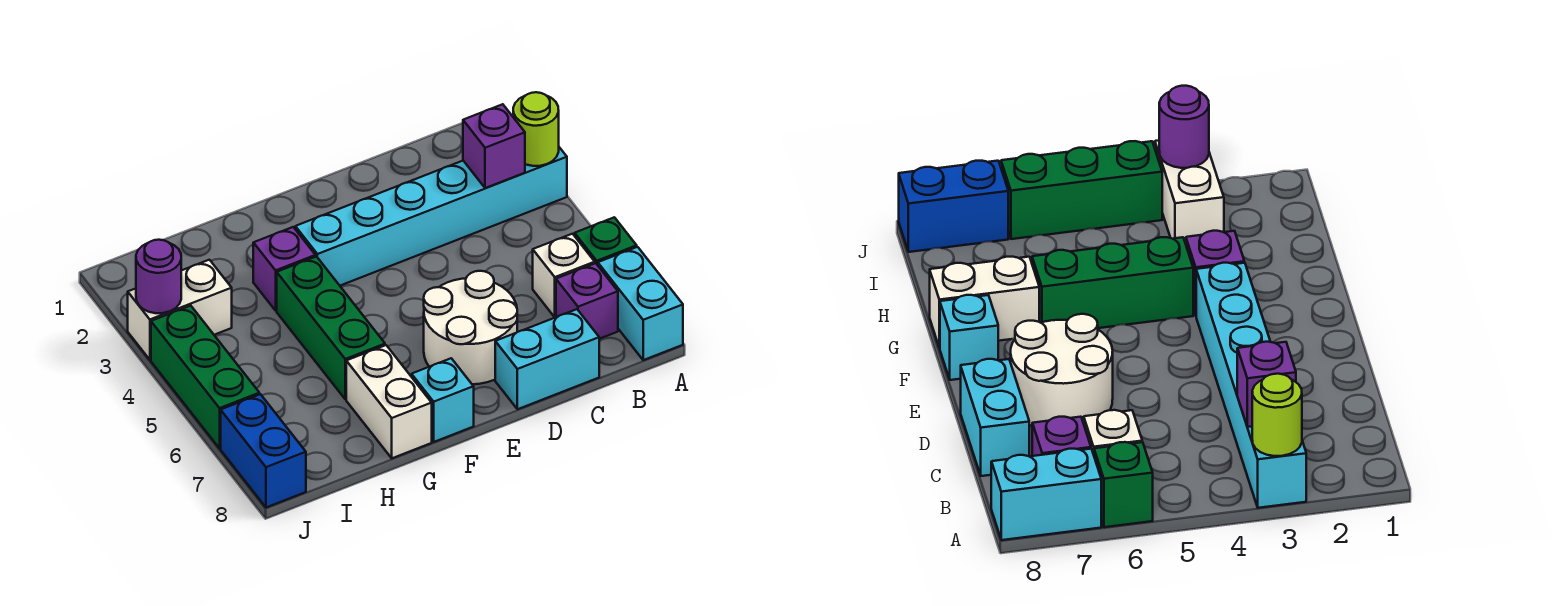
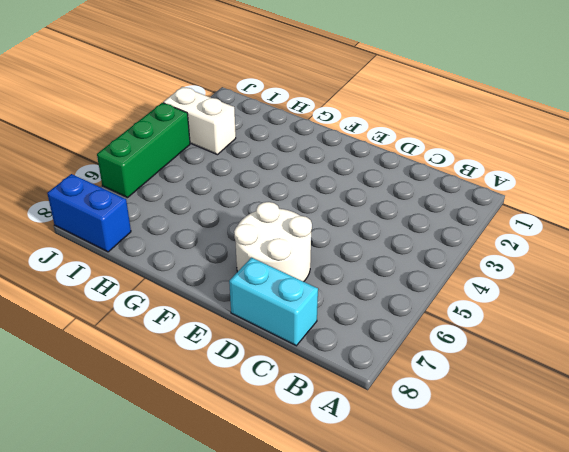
blue 1x2 brick [47,174,131,252] -> blue 1x2 brick turned to [221,394,306,507]
none -> cyan 1x6 brick [295,147,567,286]
none -> green 1x1 brick [575,217,637,265]
none -> cyan 1x2 brick [598,247,683,360]

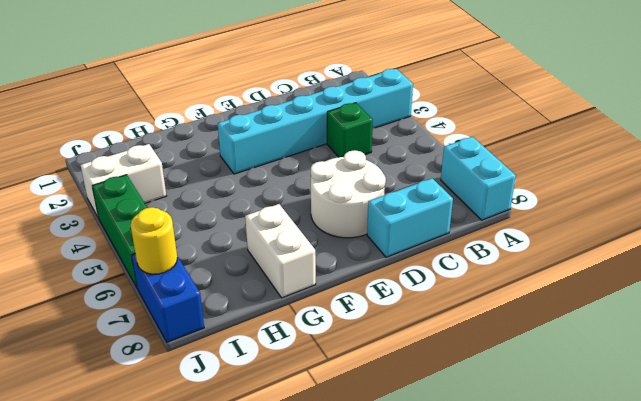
green 1x1 brick [327,103,373,157] -> green 1x1 brick moved to [575,217,637,265]
yellow 1x1 round brick [131,207,177,274] -> none
none -> white 1x1 brick [533,234,595,317]
none -> purple 1x1 brick [556,263,618,339]
none -> cyan 1x1 brick [412,358,474,442]

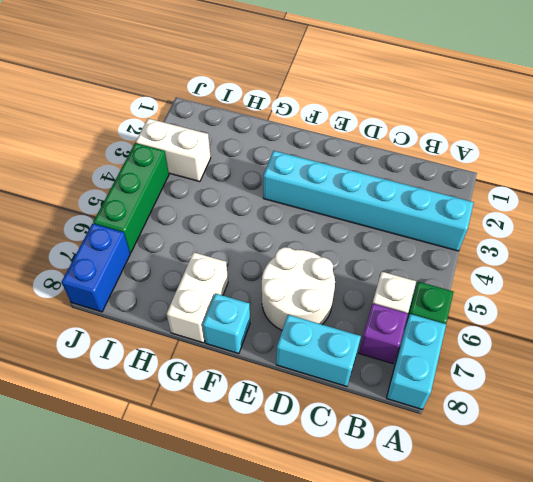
none -> purple 1x1 brick [253,227,315,311]
none -> green 1x3 brick [277,257,385,399]
none -> lime 1x1 round brick [513,92,559,166]

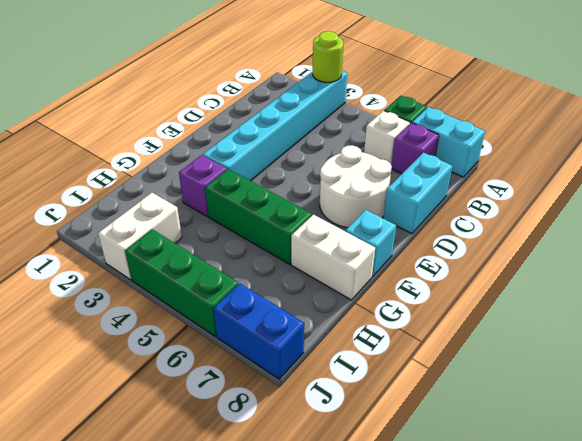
none -> purple 1x1 brick [463,104,525,188]
none -> purple 1x1 round brick [136,240,181,313]

